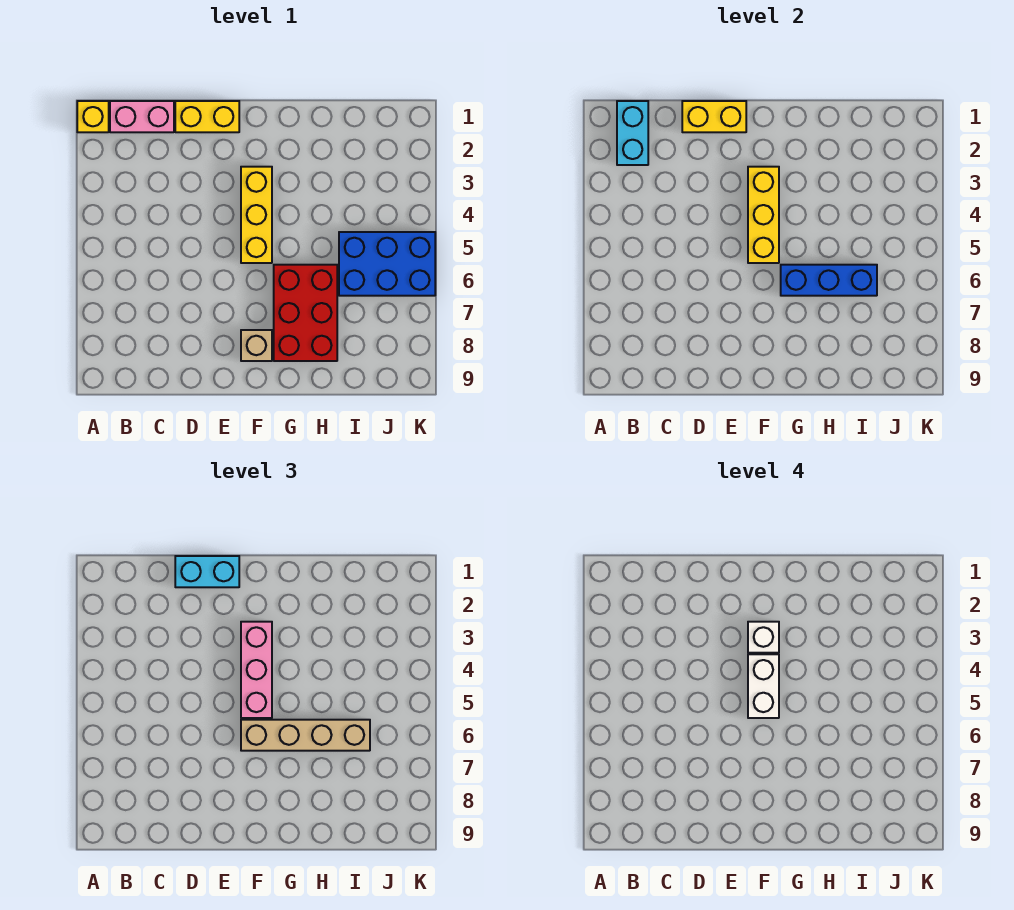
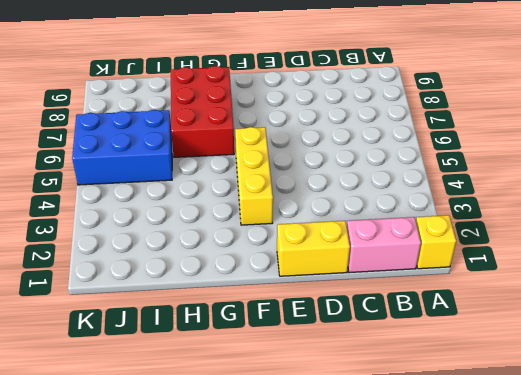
none -> tan 1x1 brick [241,330,272,361]
none -> cyan 1x2 brick [617,101,648,165]
none -> yellow 1x2 brick [682,101,746,132]

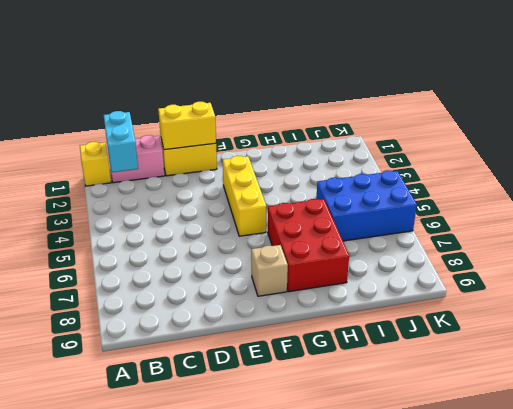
none -> yellow 1x3 brick [748,167,779,263]
none -> blue 1x3 brick [781,265,877,296]
none -> cyan 1x2 brick [175,556,239,587]

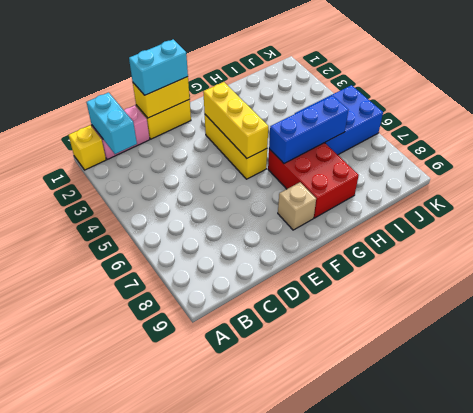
none -> pink 1x3 brick [241,622,272,718]
none -> tan 1x4 brick [241,720,370,751]
none -> white 1x1 brick [748,622,779,653]

